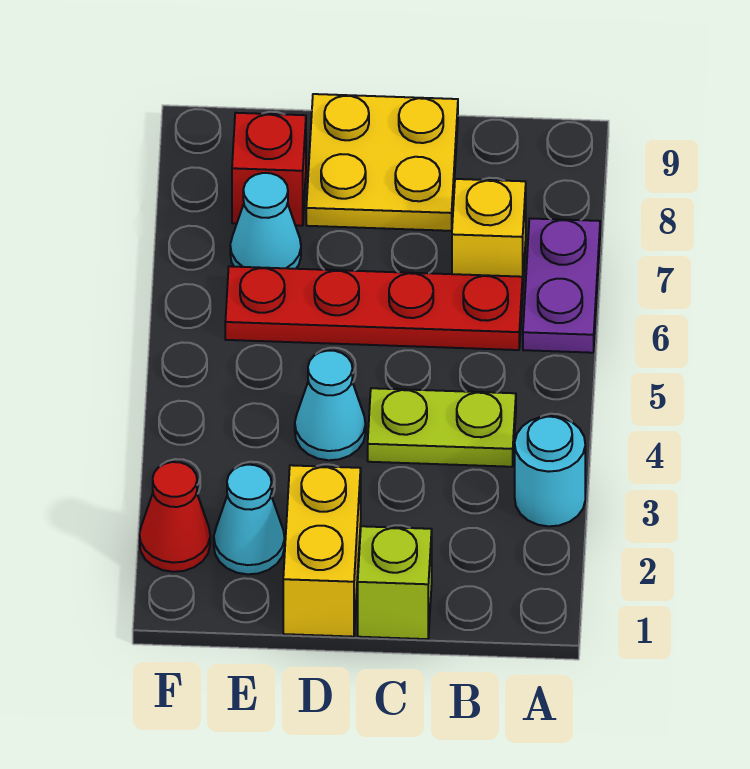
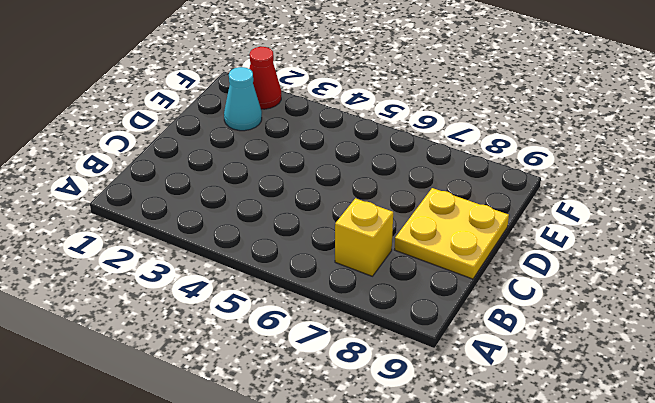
none -> cyan 1x1 round brick [515,416,585,526]
none -> purple 1x2 plate [523,218,600,353]
none -> lime 1x2 plate [368,388,516,467]

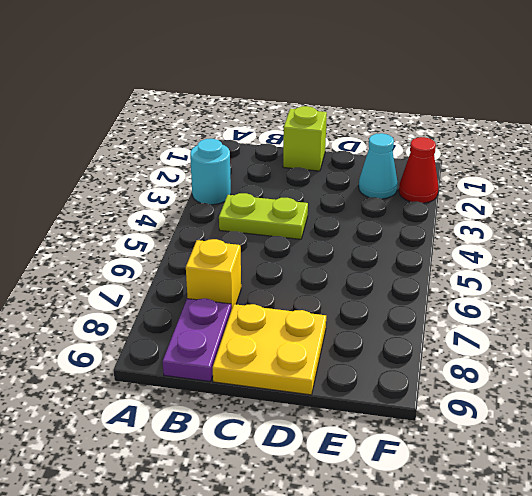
purple 1x2 plate [163,299,231,382] -> purple 1x2 plate moved to [523,218,600,353]
none -> red 1x4 plate [225,266,523,350]
none -> yellow 1x2 brick [283,465,361,637]
none -> cyan 1x1 cone [295,351,366,460]

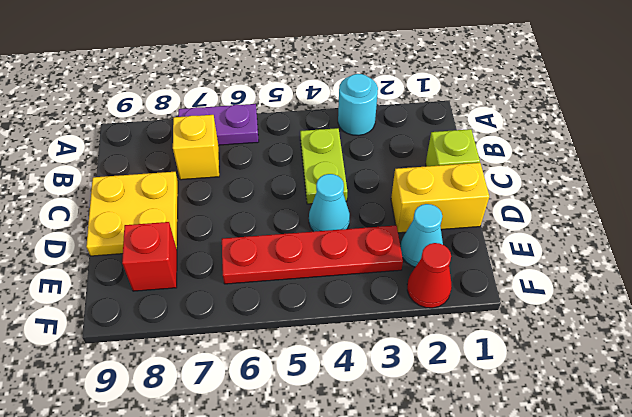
red 1x4 plate [222,225,403,284] -> red 1x4 plate turned to [225,266,523,350]
none -> cyan 1x1 cone [230,173,301,269]

